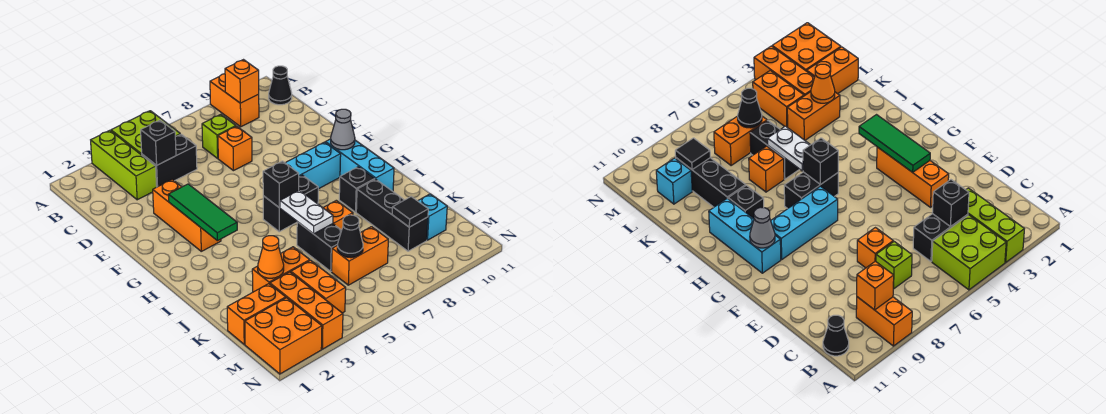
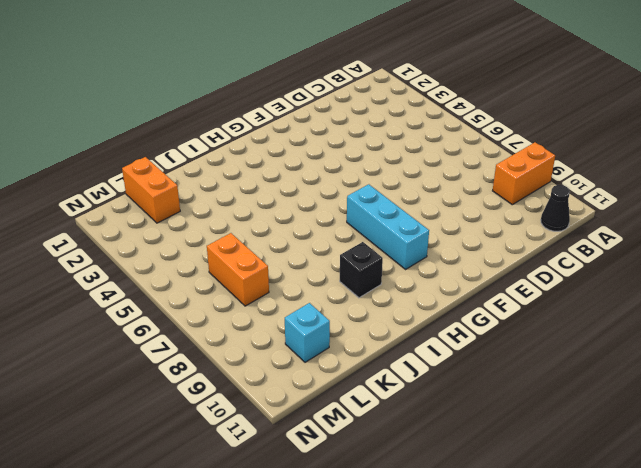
none -> lime 1x3 brick [91,130,157,200]
none -> lime 2x2 brick [111,111,180,155]
none -> black 1x2 brick [142,134,197,187]
none -> lime 1x1 brick [202,114,236,158]

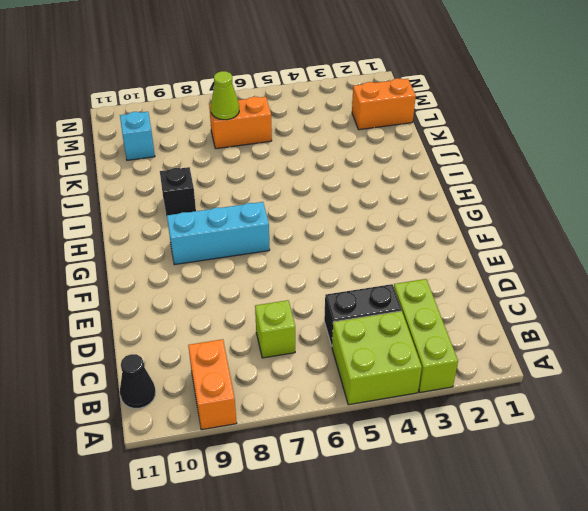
lime 1x1 cone [211,71,239,120] -> none
none -> orange 1x1 brick [218,126,252,171]
none -> orange 1x3 brick [153,179,221,251]
none -> cyan 1x3 brick [325,139,394,191]
none -> black 1x2 brick [263,175,318,232]

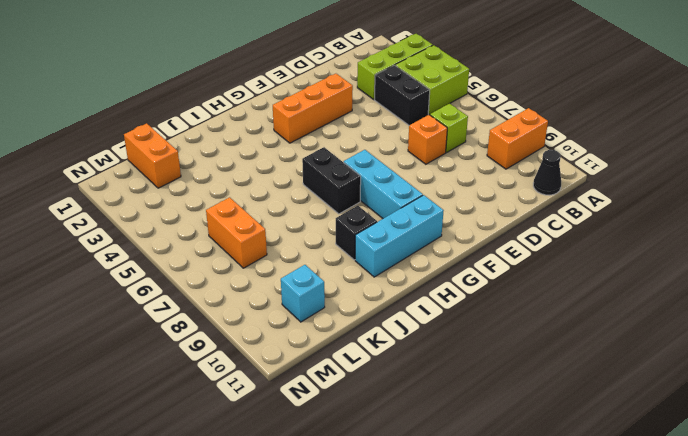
none -> black 1x2 brick [297,222,342,271]
none -> orange 1x1 brick [323,200,353,230]
none -> black 1x3 brick [356,179,428,251]
none -> orange 1x2 brick [252,247,310,292]

